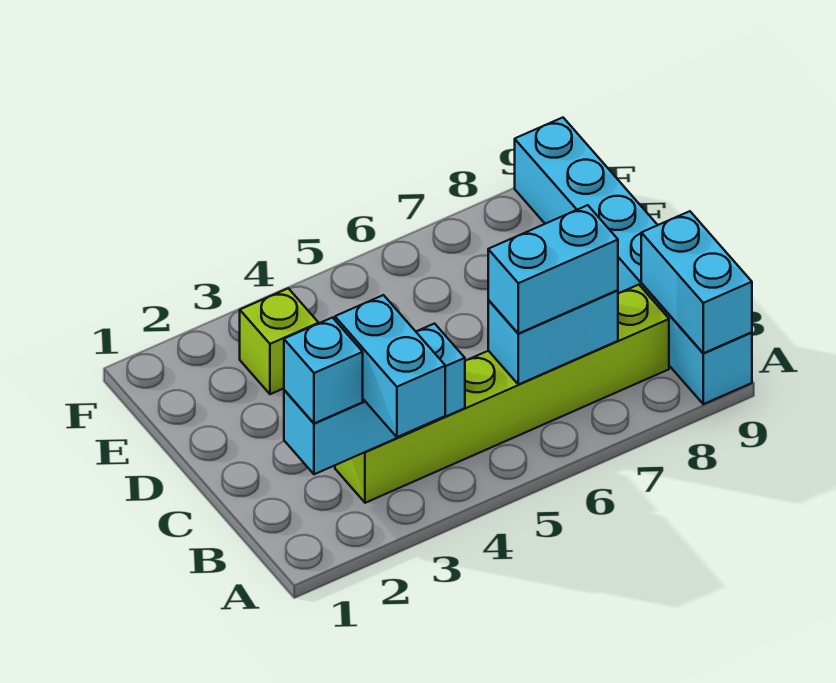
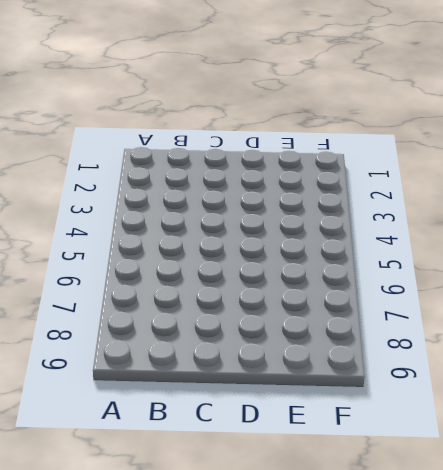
none -> cyan 1x6 brick [515,118,752,404]
none -> lime 1x6 brick [335,285,669,503]

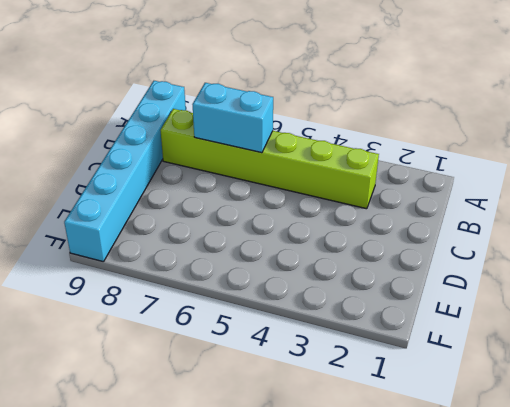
none -> lime 1x1 brick [240,288,319,394]
none -> cyan 1x2 brick [641,211,752,353]

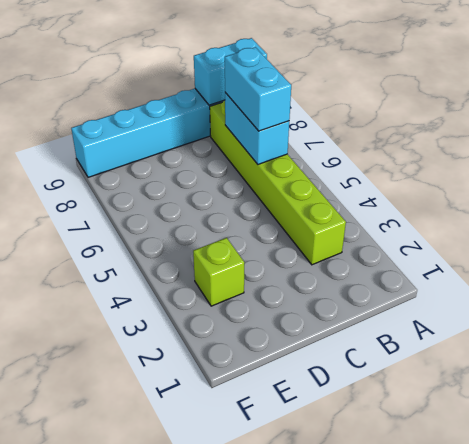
none -> cyan 1x3 brick [284,324,465,474]
none -> cyan 1x2 brick [335,295,445,437]

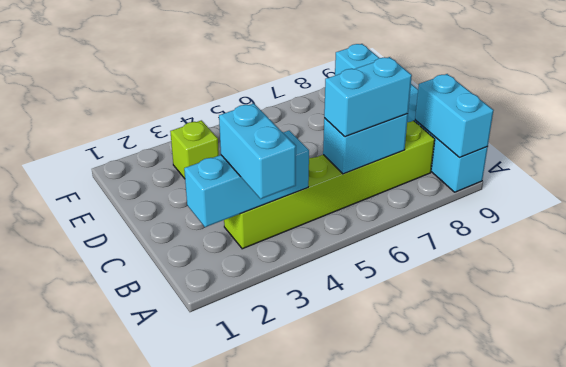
none -> cyan 1x1 brick [284,318,363,423]

